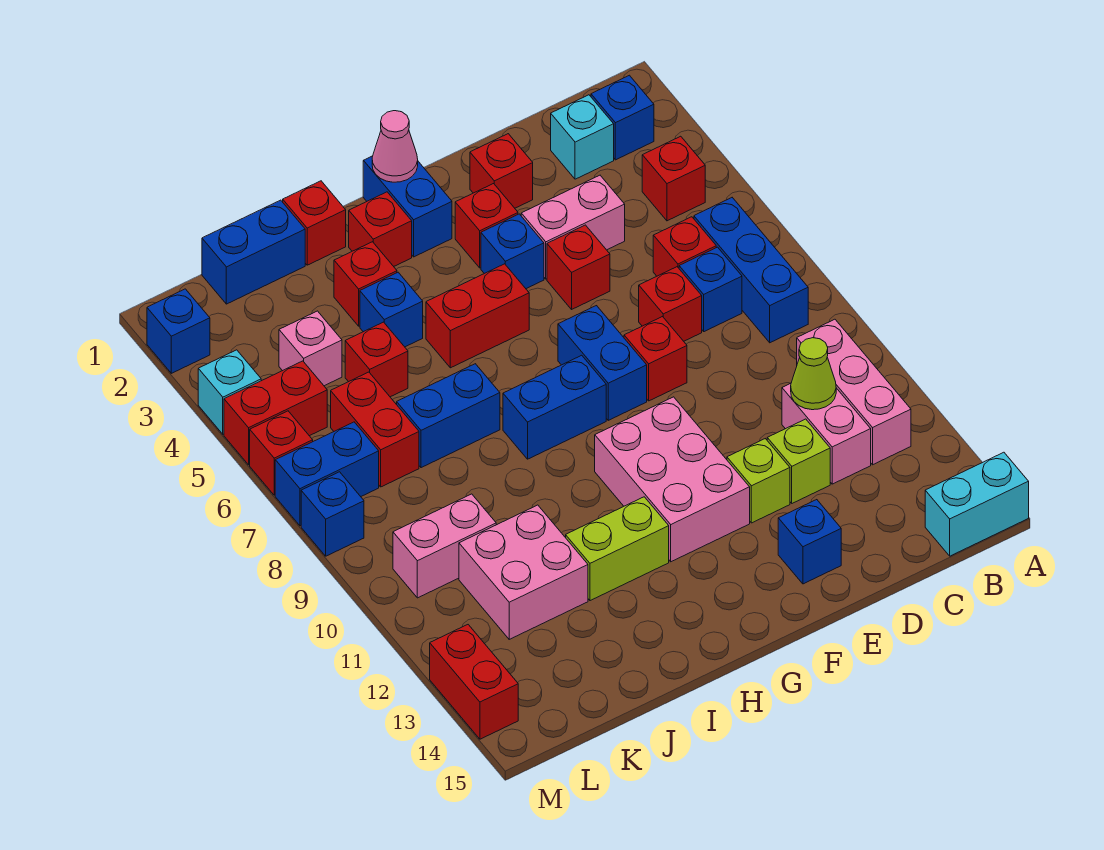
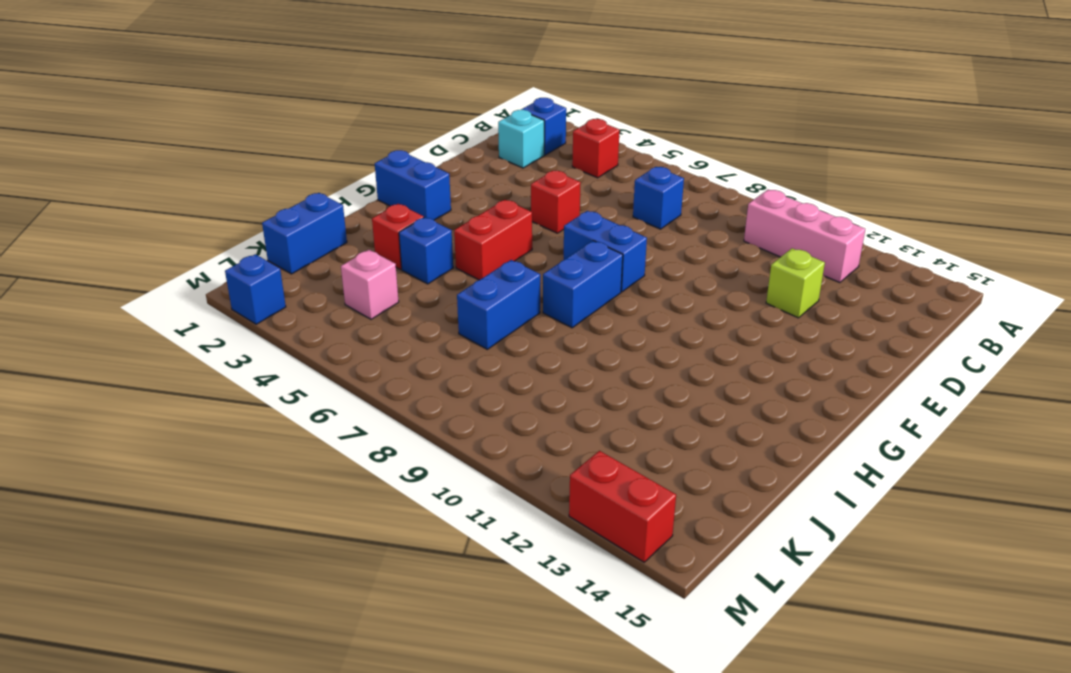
none -> cyan 1x2 brick [925,452,1029,556]
none -> blue 1x3 brick [694,198,808,343]
none -> red 1x1 brick [653,217,716,276]
none -> pink 1x2 brick [782,383,871,484]

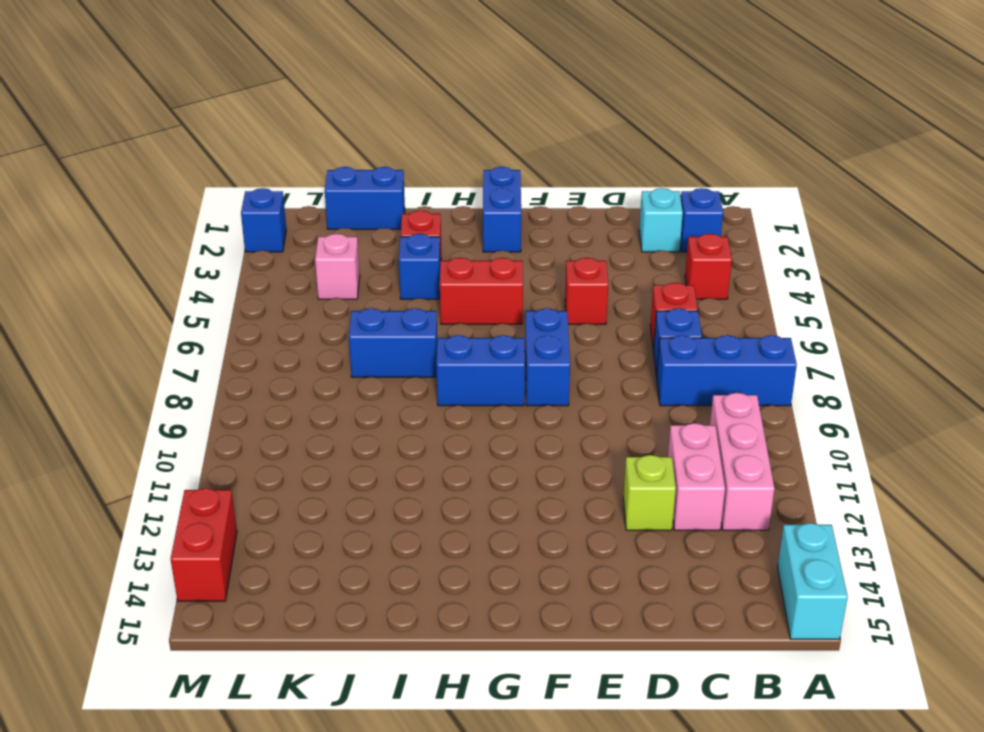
blue 1x3 brick [657,335,797,406] -> blue 1x3 brick turned to [694,198,808,343]
cyan 1x2 brick [778,523,848,639] -> cyan 1x2 brick turned to [925,452,1029,556]
none -> pink 1x2 brick [521,175,625,279]
none -> red 1x1 brick [639,267,702,341]
none -> red 1x1 brick [470,134,533,208]
none -> red 1x1 brick [624,317,687,401]

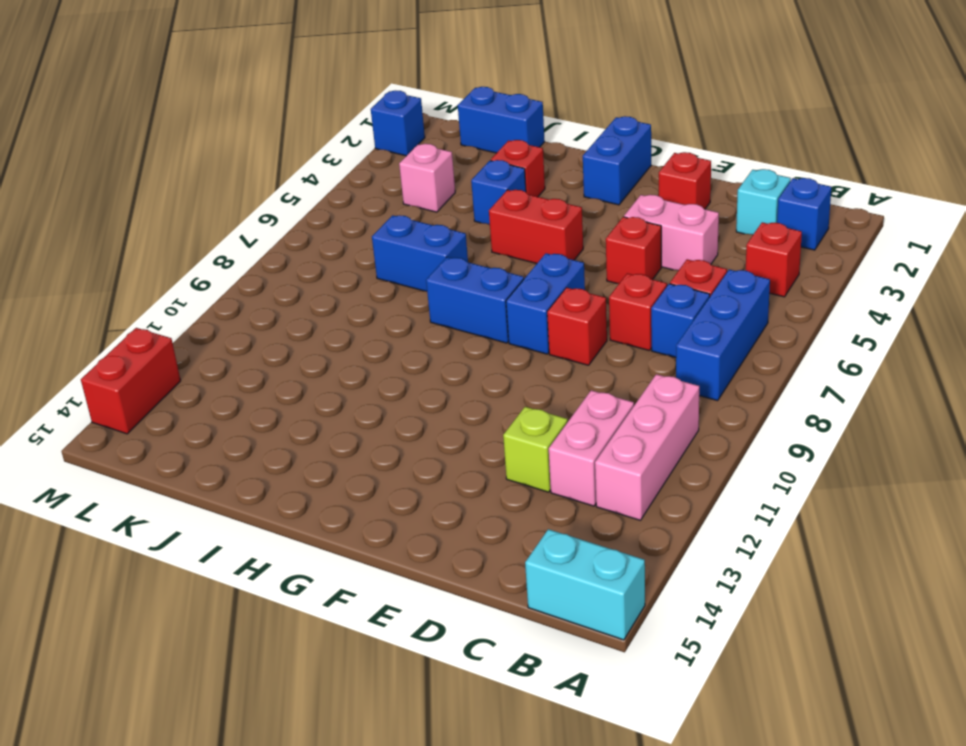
none -> lime 1x1 brick [727,439,790,523]
none -> blue 1x1 brick [778,500,841,584]
none -> red 1x1 brick [455,184,518,268]
none -> blue 1x1 brick [481,214,544,289]

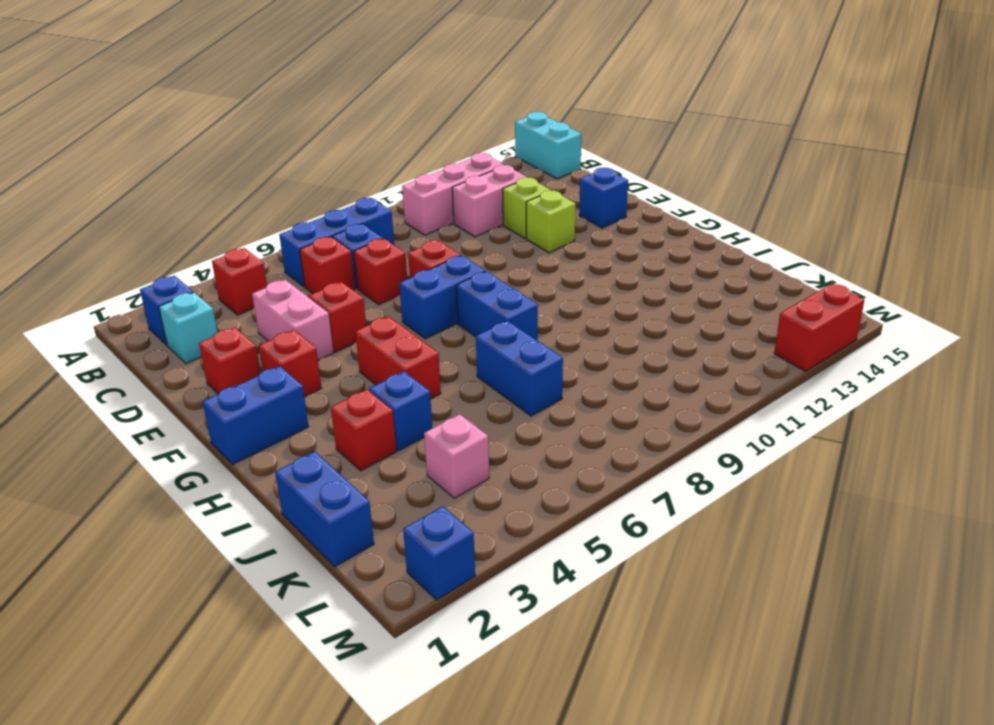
none -> blue 1x1 brick [481,214,544,289]
none -> pink 2x3 brick [595,397,750,562]
none -> red 1x1 brick [349,192,412,266]
none -> lime 1x2 brick [566,497,669,601]

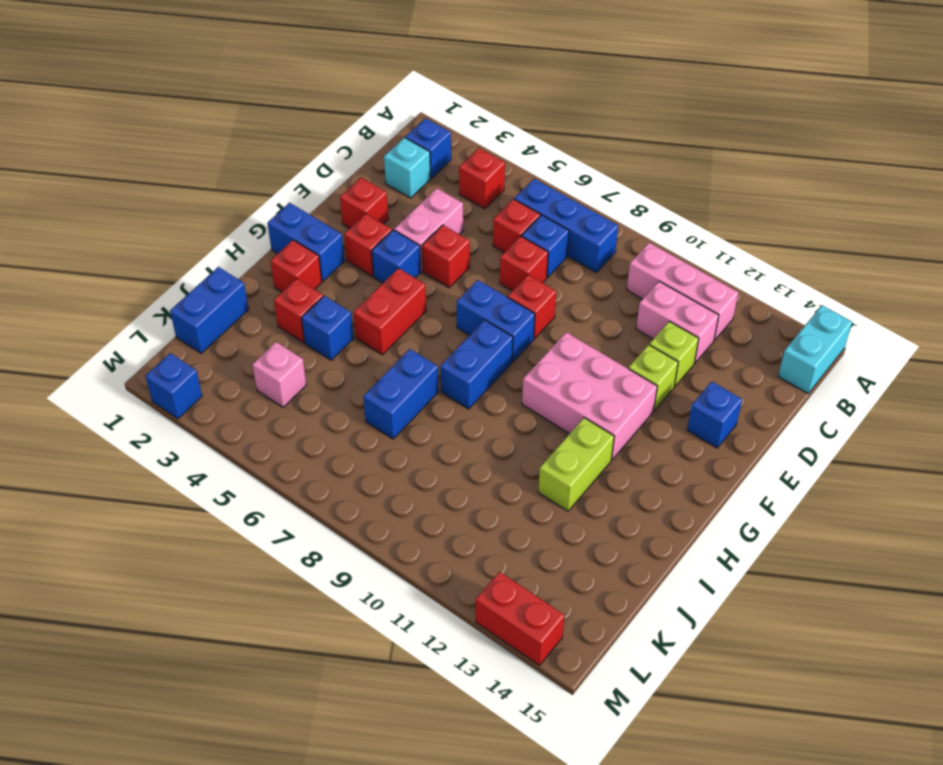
none -> red 1x1 brick [283,181,346,265]
none -> red 1x1 brick [345,322,408,397]
none -> pink 2x2 brick [459,505,588,639]
none -> red 1x2 brick [331,372,419,487]

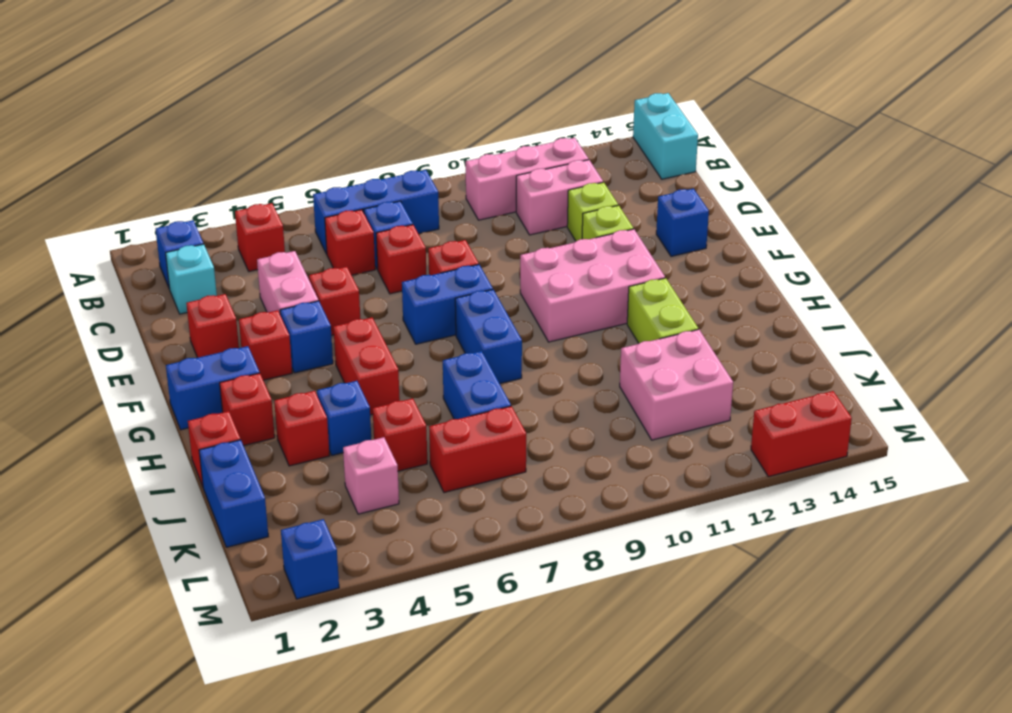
none -> pink 1x2 brick [393,494,496,598]
none -> red 1x2 brick [224,361,327,465]
none -> blue 1x2 brick [275,422,379,526]
none -> cyan 1x1 brick [198,350,261,434]

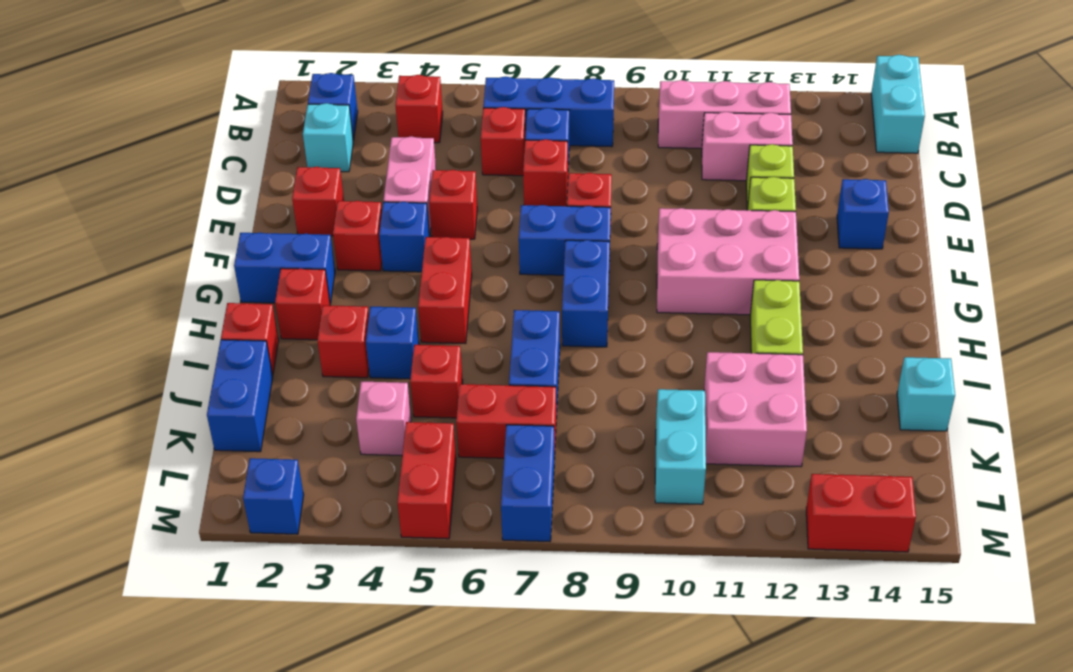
cyan 1x1 brick [897,357,955,431] -> cyan 1x1 brick moved to [198,350,261,434]
cyan 1x2 brick [655,389,706,504] -> pink 1x2 brick [393,494,496,598]
none -> red 1x1 brick [250,411,313,495]
none -> blue 1x1 brick [301,472,364,556]
none -> lime 1x1 cone [791,338,836,410]
none -> pink 1x1 cone [372,111,418,182]

